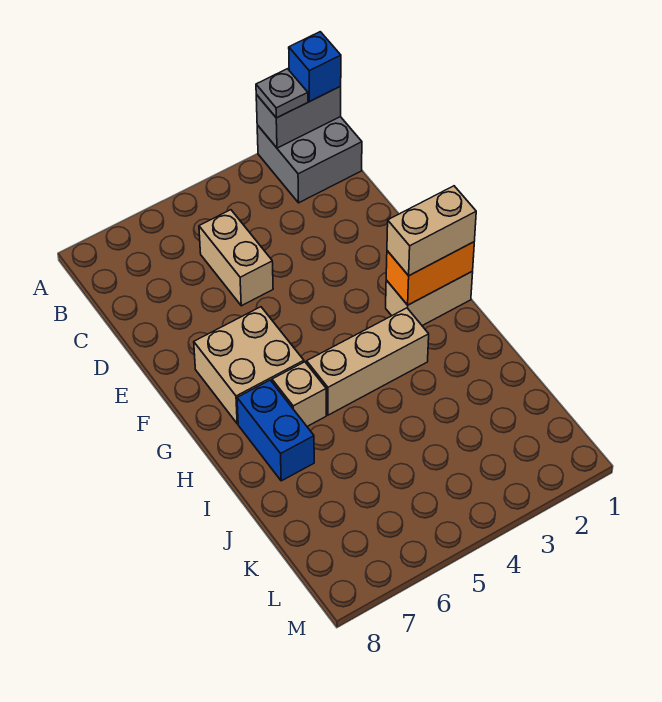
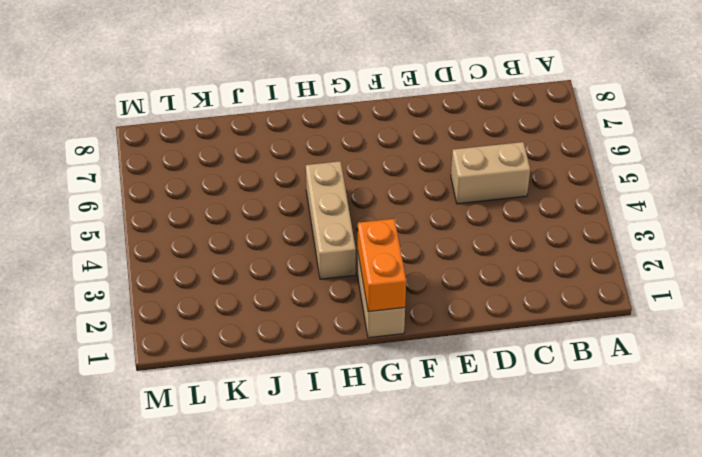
none -> grey 2x2 brick [257,117,362,203]
none -> tan 2x2 brick [194,307,304,424]
none -> tan 1x1 brick [272,362,326,426]

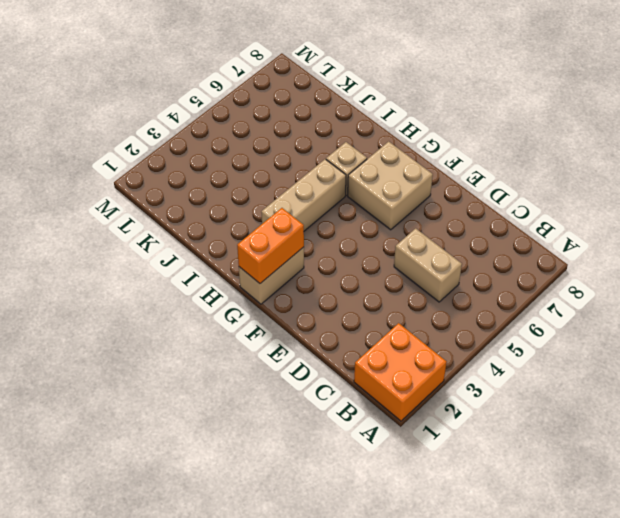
orange 2x2 brick [354,323,447,421] -> grey 2x2 brick [257,117,362,203]
none -> blue 1x2 brick [237,380,314,481]
none -> grey 1x2 brick [256,86,341,148]
none -> blue 1x1 brick [289,32,341,101]

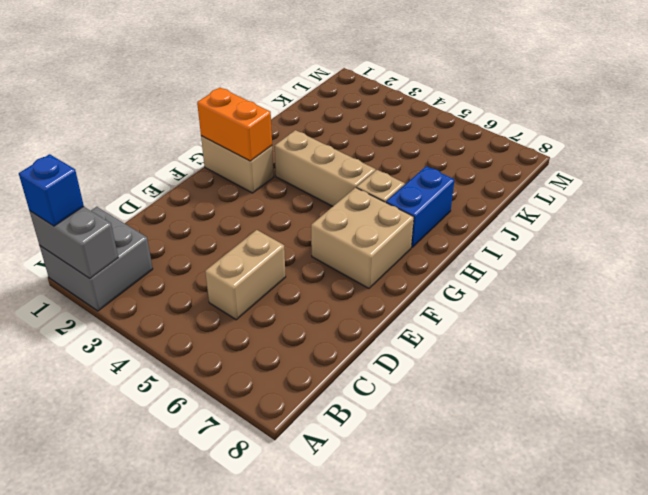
none -> grey 1x1 plate [256,69,308,118]
none -> tan 1x2 brick [387,186,476,276]

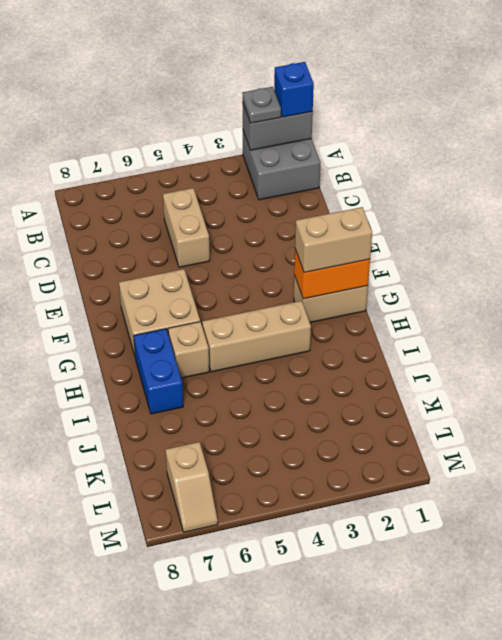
tan 1x2 slope [166,442,218,532] -> none

